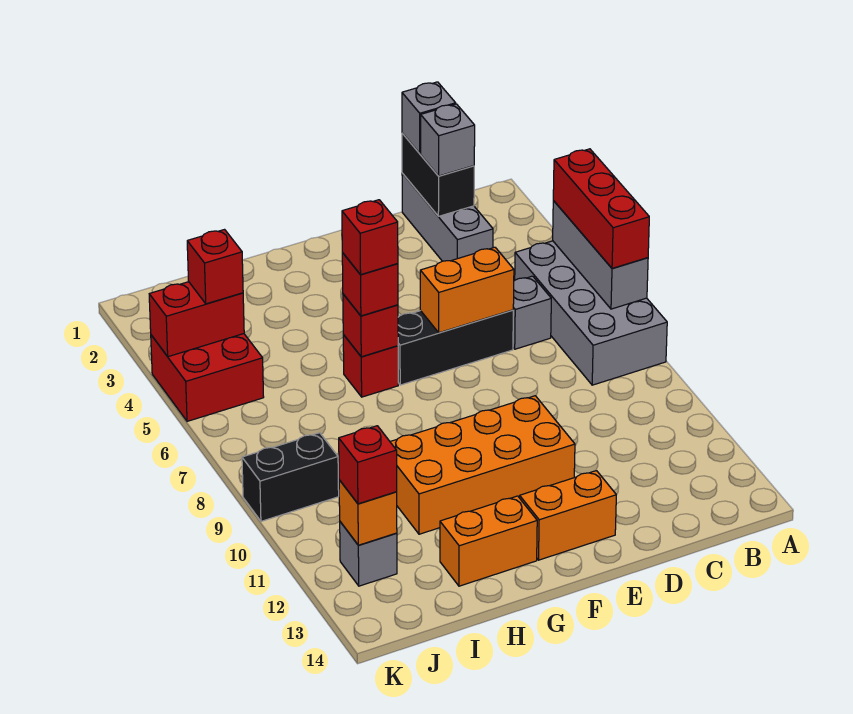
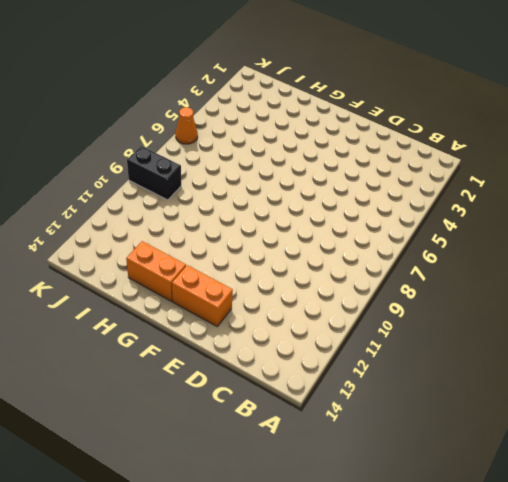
orange 1x1 cone [175,107,198,144] -> none
none -> grey 2x4 brick [515,241,667,385]
none -> grey 1x3 brick [402,173,493,261]
none -> grey 1x1 brick [513,276,551,349]

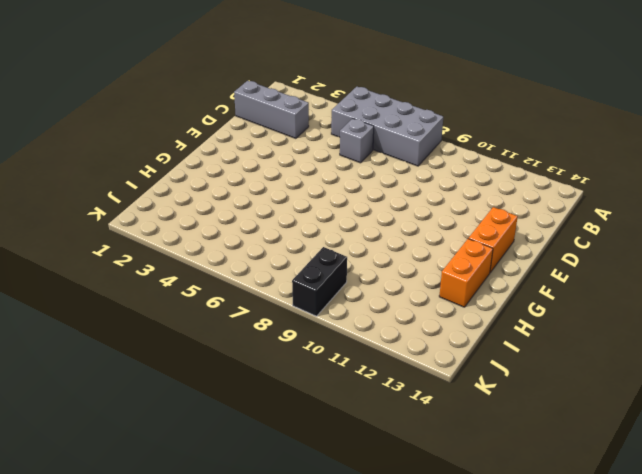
none -> black 1x3 brick [398,310,513,385]
none -> orange 2x4 brick [390,396,575,534]
none -> red 1x1 brick [343,335,398,397]

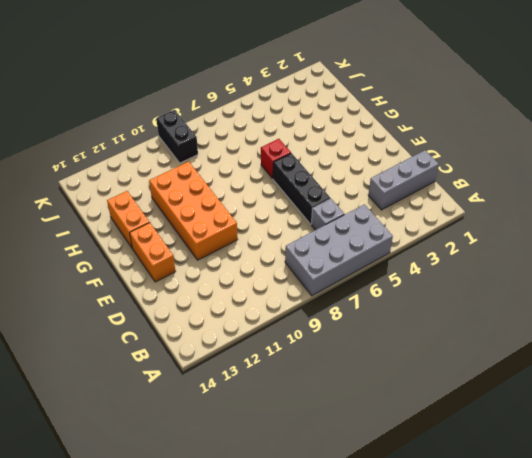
none -> red 2x2 brick [151,334,264,421]
none -> grey 1x1 brick [340,522,397,586]
none -> grey 1x3 brick [553,201,648,309]

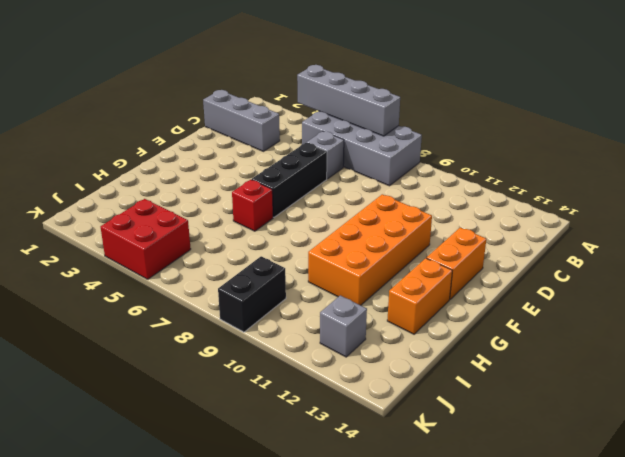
grey 1x4 brick [297,65,400,136] -> grey 1x3 brick [553,201,648,309]
none -> black 1x2 brick [402,133,474,216]
none -> orange 1x2 brick [420,247,514,333]
none -> red 1x1 brick [343,294,398,357]

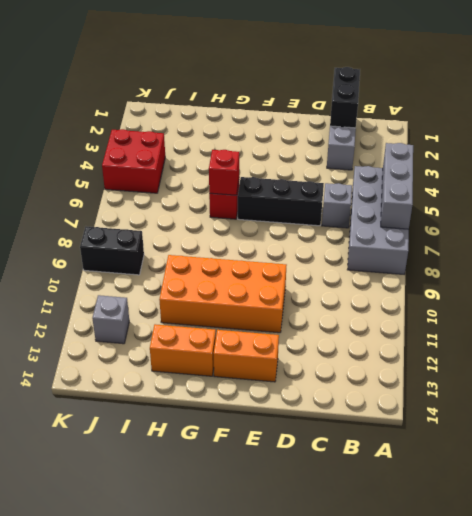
none -> orange 1x2 brick [420,247,514,333]
none -> red 1x2 brick [149,282,244,357]
none -> orange 1x1 brick [339,480,397,545]

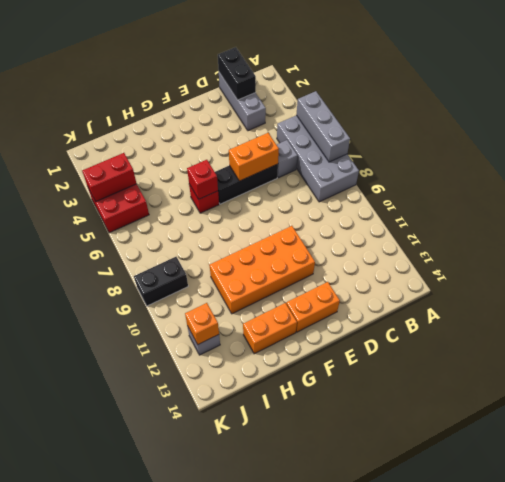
none -> red 1x3 brick [553,149,649,269]
none -> grey 1x1 brick [402,82,456,153]
none -> grey 1x1 brick [421,104,475,176]

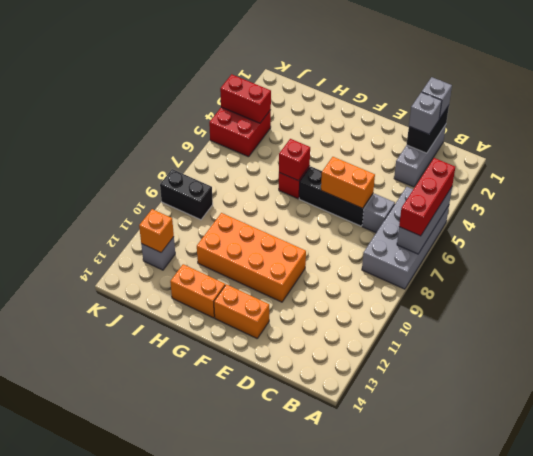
none -> red 1x1 brick [342,253,398,316]
none -> red 1x1 brick [187,230,243,304]
none -> red 1x1 brick [339,426,397,504]

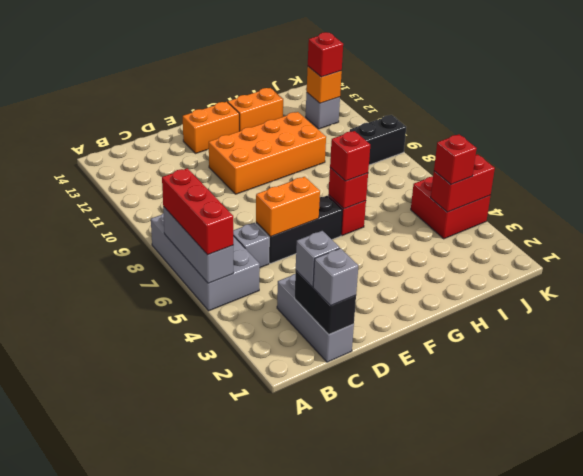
none -> red 1x1 brick [342,200,398,275]

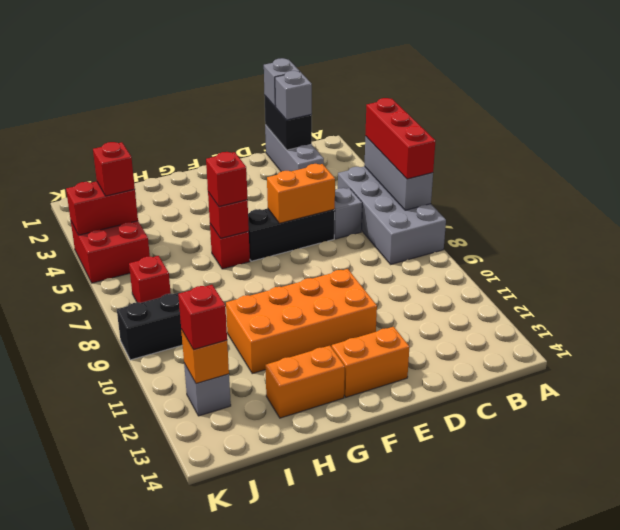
red 1x1 brick [129,256,171,303] -> red 1x1 brick moved to [342,200,398,275]

